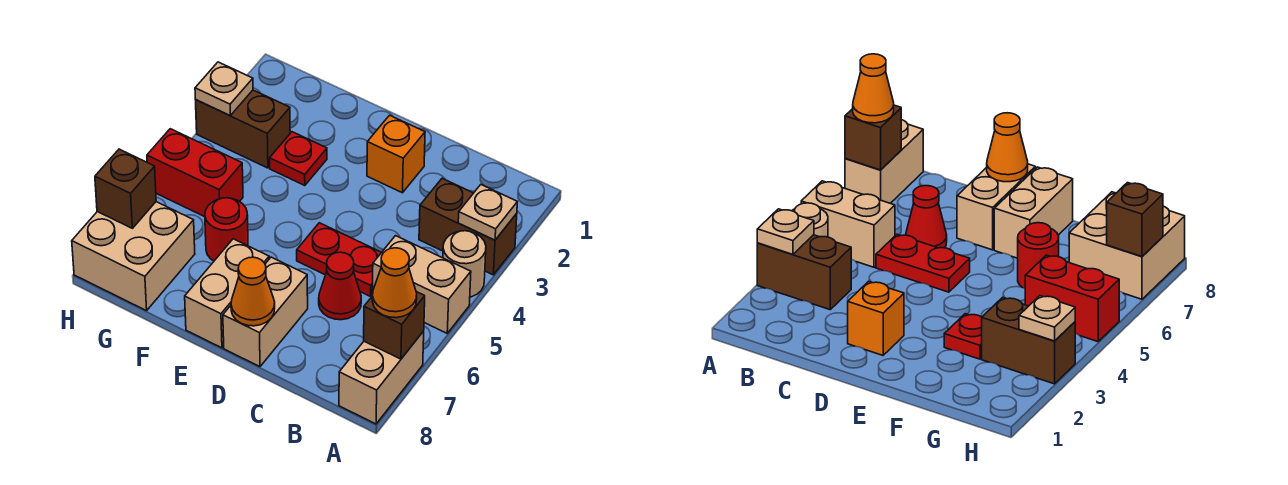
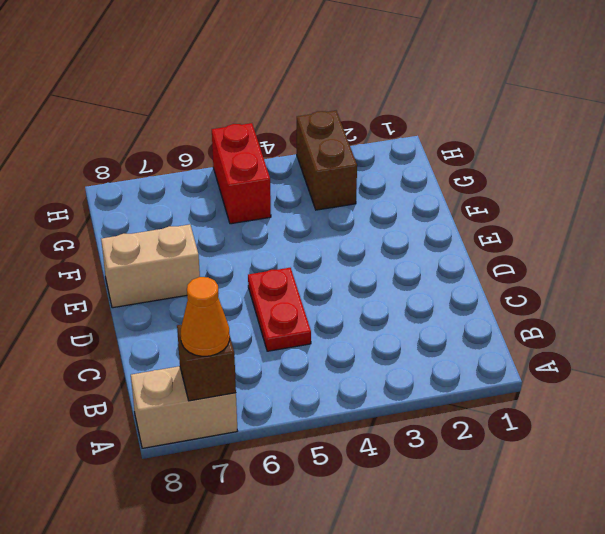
none -> brown 1x2 brick [419,178,517,275]
none -> tan 1x1 round brick [443,231,486,297]
none -> tan 1x2 brick [372,236,471,333]

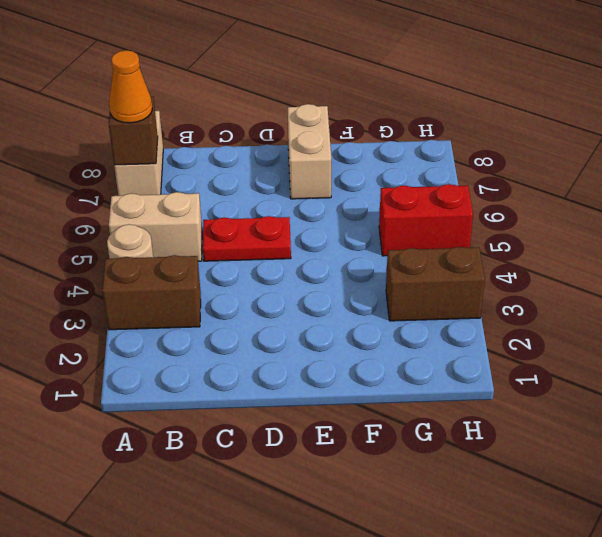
none -> red 1x1 cone [319,252,361,320]
none -> orange 1x1 brick [367,115,425,193]
none -> tan 1x2 brick [223,257,308,367]

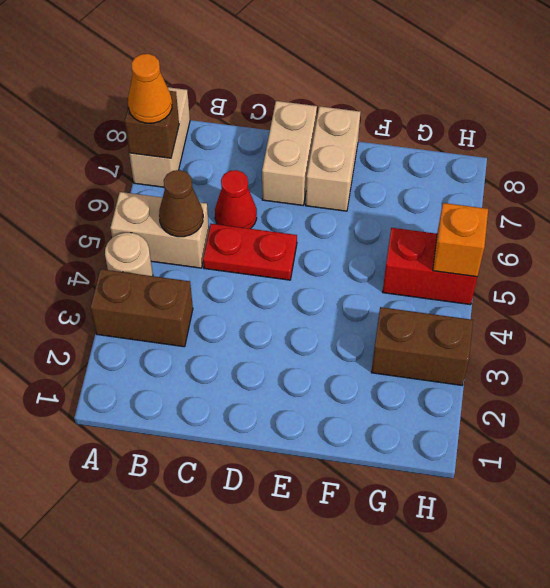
brown 1x1 cone [159,170,203,237] -> none
orange 1x1 brick [433,203,488,277] -> orange 1x1 brick moved to [367,115,425,193]
none -> red 1x1 plate [270,132,327,186]
none -> red 1x1 round brick [205,198,248,261]
none -> tan 2x2 brick [72,202,195,311]

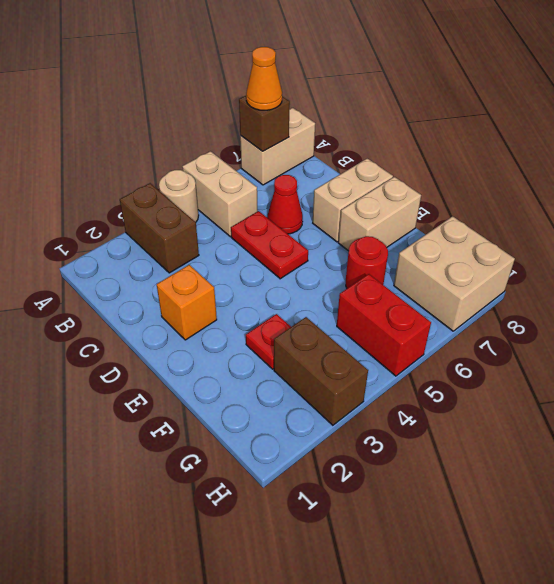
none -> tan 1x1 plate [458,185,517,240]
none -> orange 1x1 cone [231,257,275,326]
none -> tan 1x1 plate [195,62,253,115]

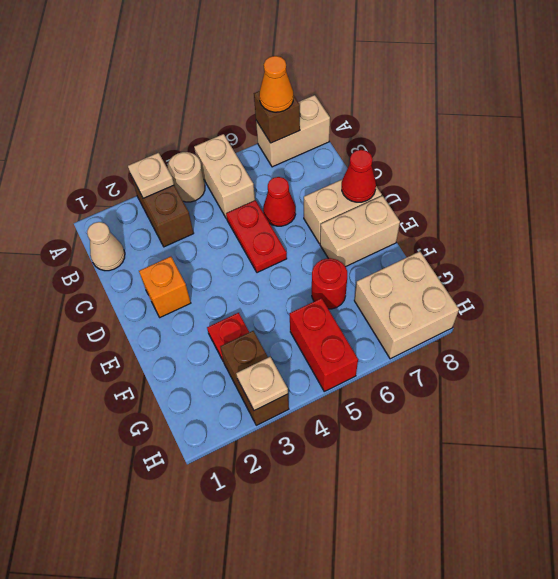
tan 1x1 cone [87,222,125,271] -> none
red 1x1 cone [342,150,376,202] -> orange 1x1 cone [231,257,275,326]
none -> brown 1x1 brick [95,149,156,228]

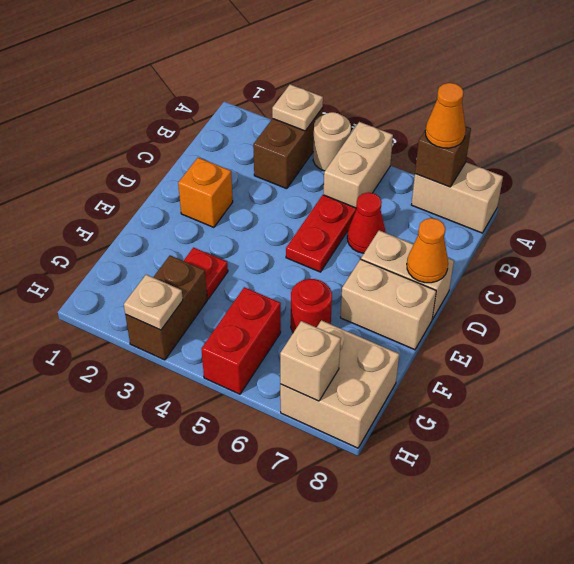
tan 1x1 brick [280,321,341,401] -> brown 1x1 brick [95,149,156,228]

